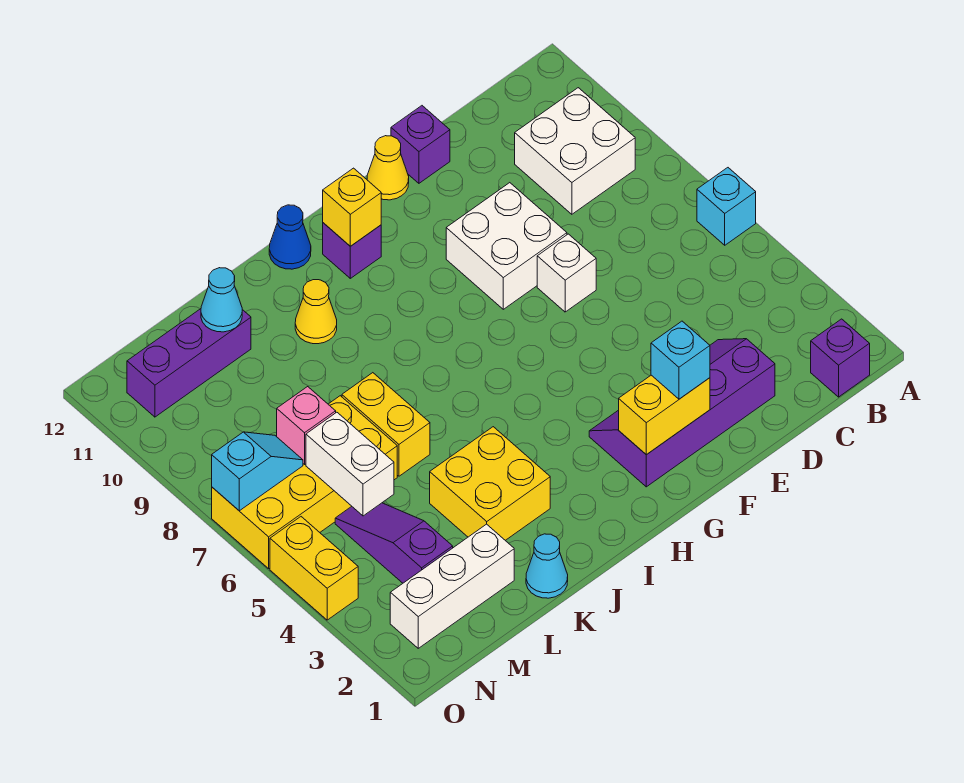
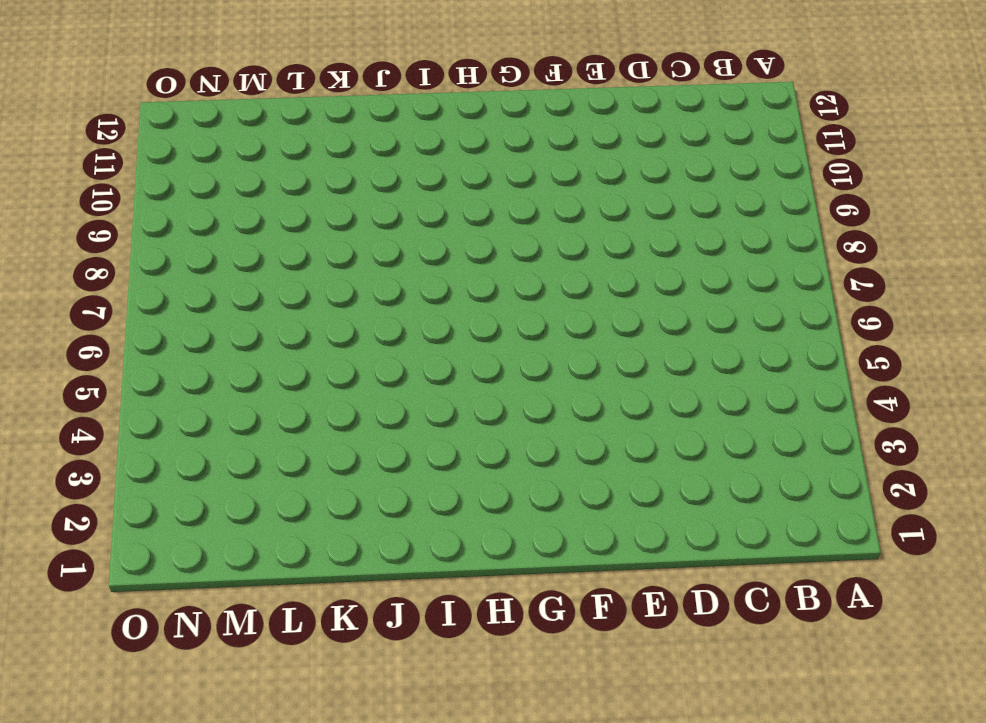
none -> cyan 1x1 brick [697,168,756,245]
none -> purple 1x1 brick [811,319,870,397]
none -> white 2x2 brick [515,88,635,214]

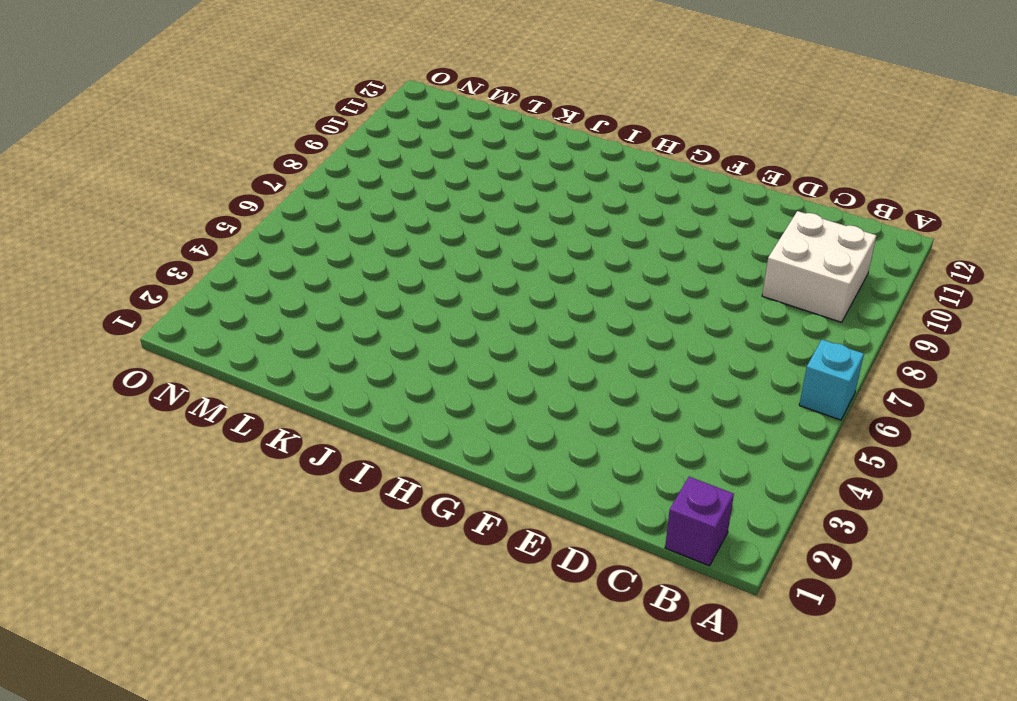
none -> purple 2x4 slope [589,339,775,487]
none -> white 1x1 brick [537,234,596,312]
none -> white 2x2 brick [446,183,567,309]

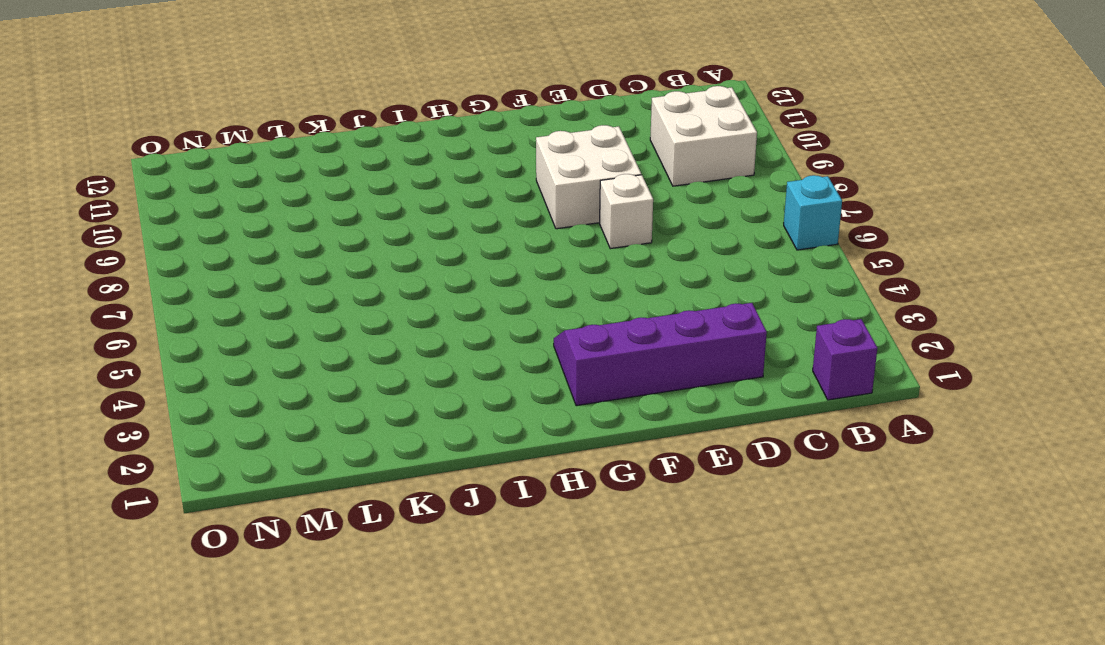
none -> purple 1x1 brick [391,106,450,183]
none -> yellow 1x1 cone [367,136,409,200]
none -> purple 1x1 brick [323,223,381,278]

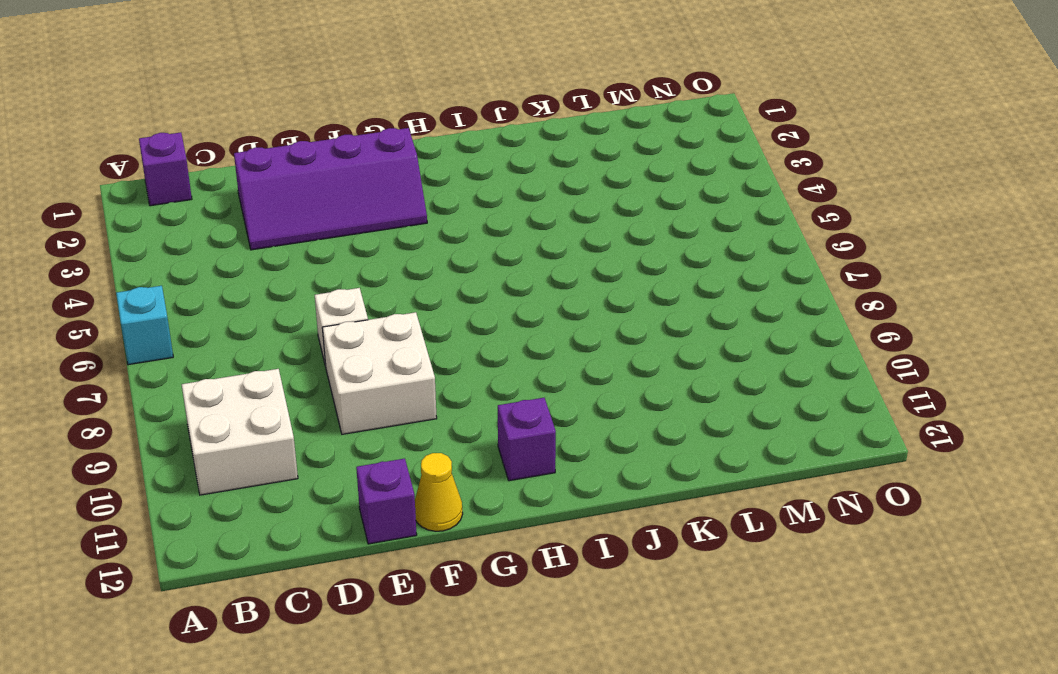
none -> blue 1x1 cone [269,205,311,269]
none -> yellow 2x2 brick [430,427,550,540]
none -> yellow 1x1 cone [295,280,337,344]

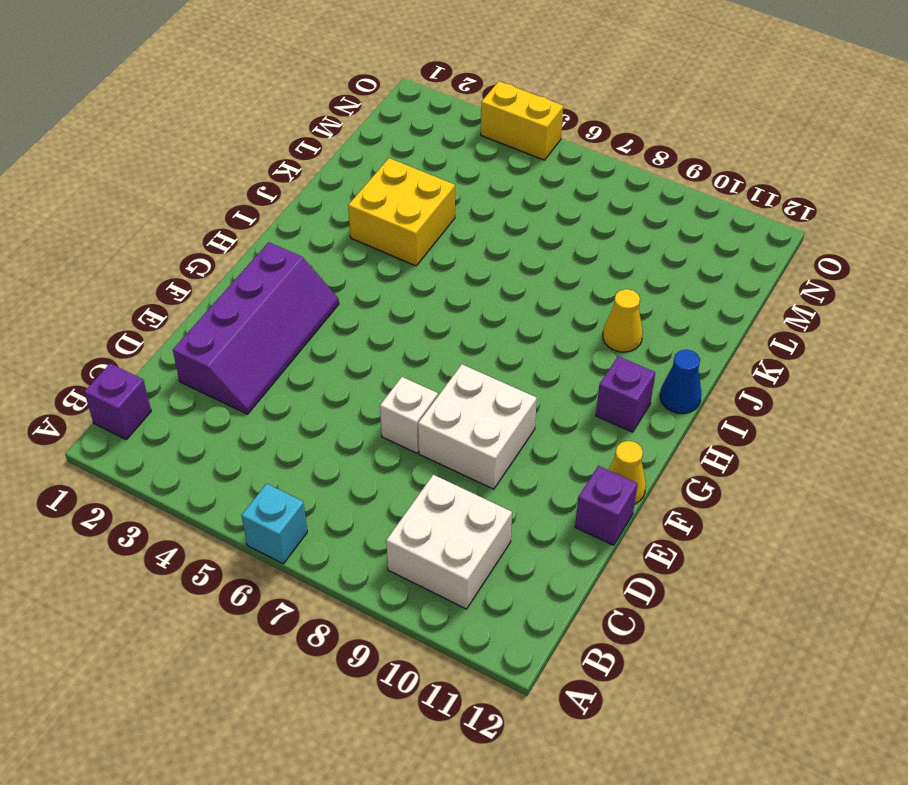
none -> cyan 1x1 cone [526,534,568,598]
none -> yellow 1x2 brick [342,373,430,476]
none -> white 1x3 brick [390,524,514,648]

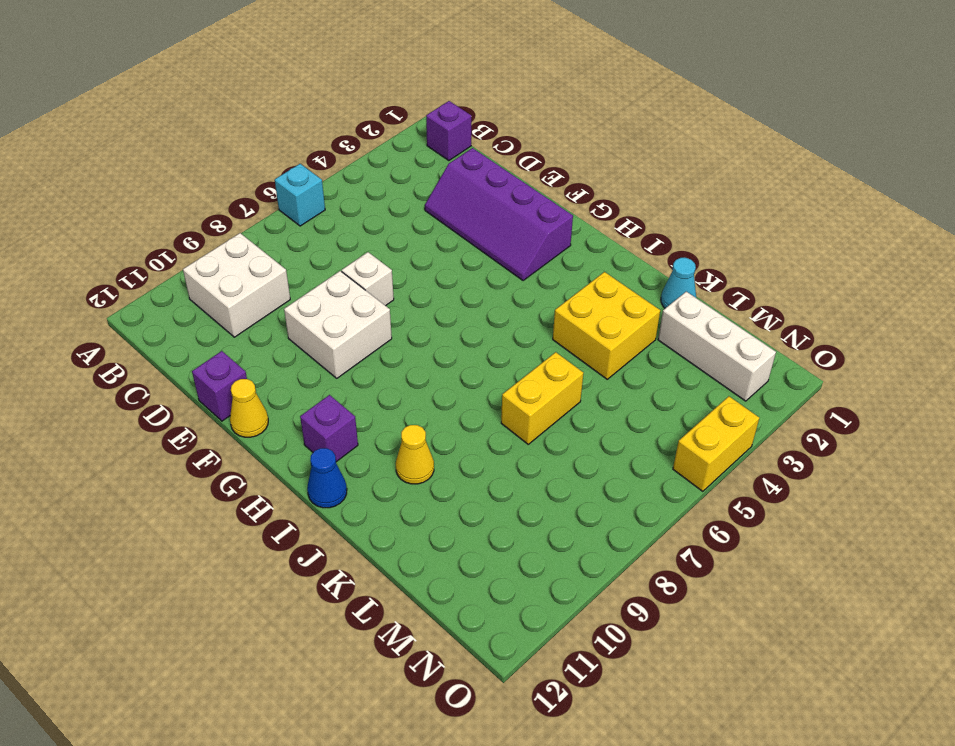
none -> yellow 2x4 brick [212,396,397,569]
none -> purple 1x3 brick [127,309,251,417]
none -> purple 1x3 slope [335,503,453,583]

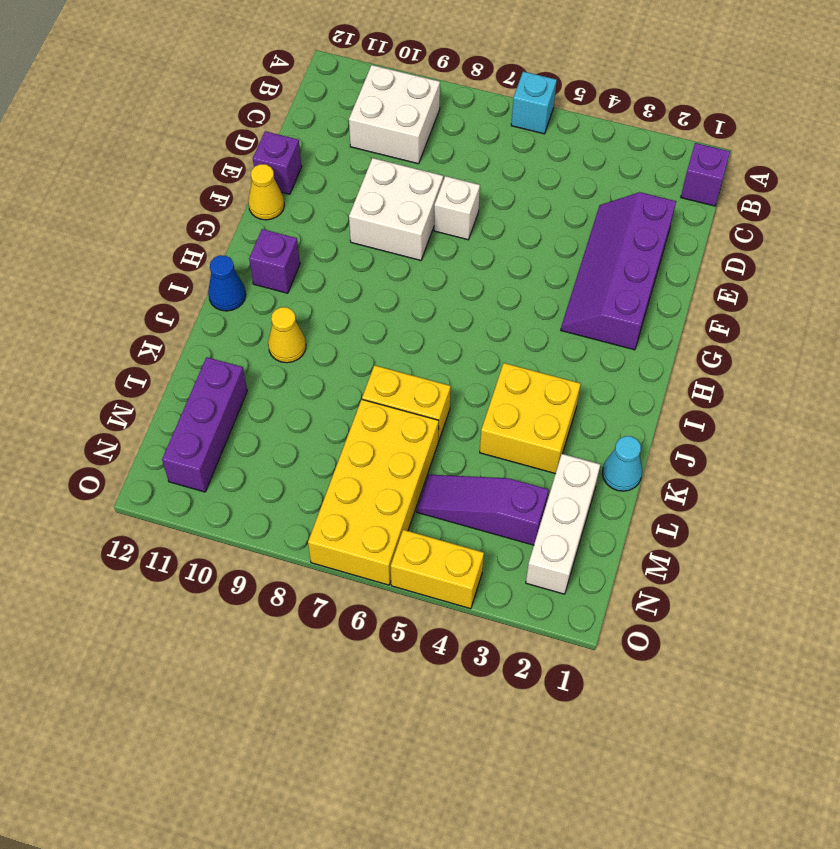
none -> yellow 1x2 brick [619,375,710,455]
none -> yellow 1x1 brick [323,168,381,246]
none -> cyan 1x1 cone [201,268,242,332]

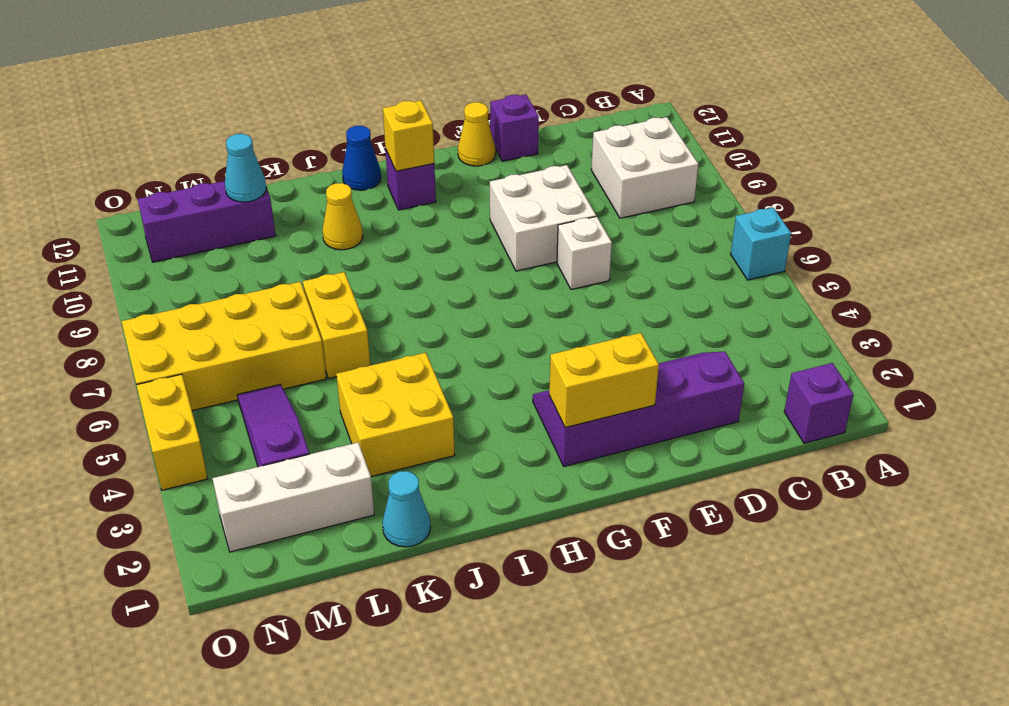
none -> white 1x2 brick [306,412,394,516]
none -> pink 1x1 brick [277,387,336,464]
none -> cyan 1x2 slope [212,432,303,511]

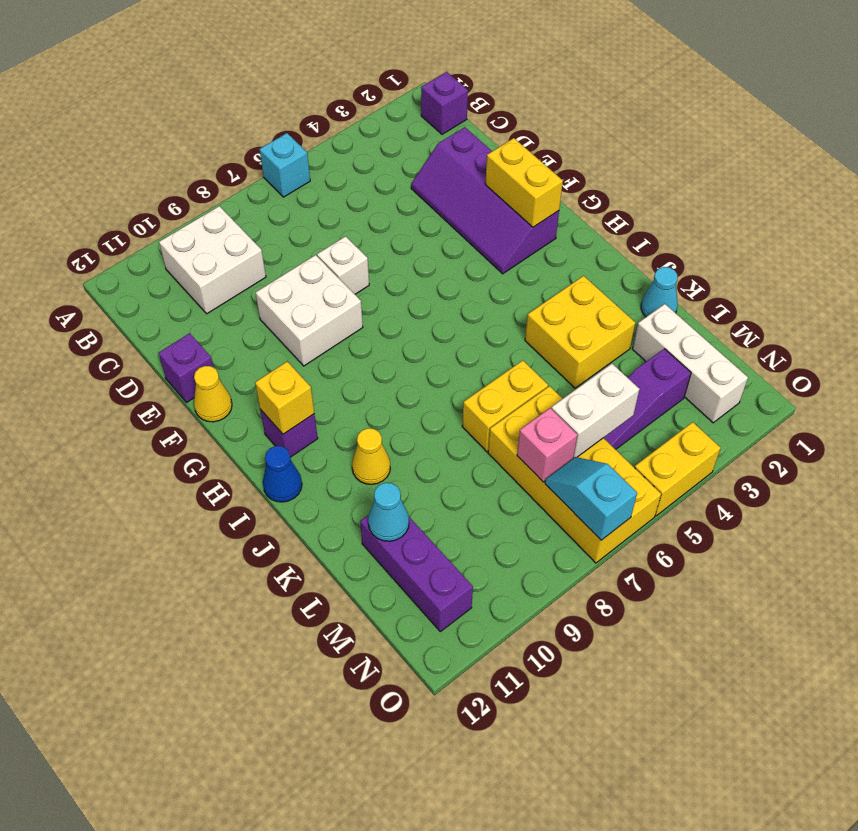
none -> cyan 1x1 brick [651,321,710,399]

